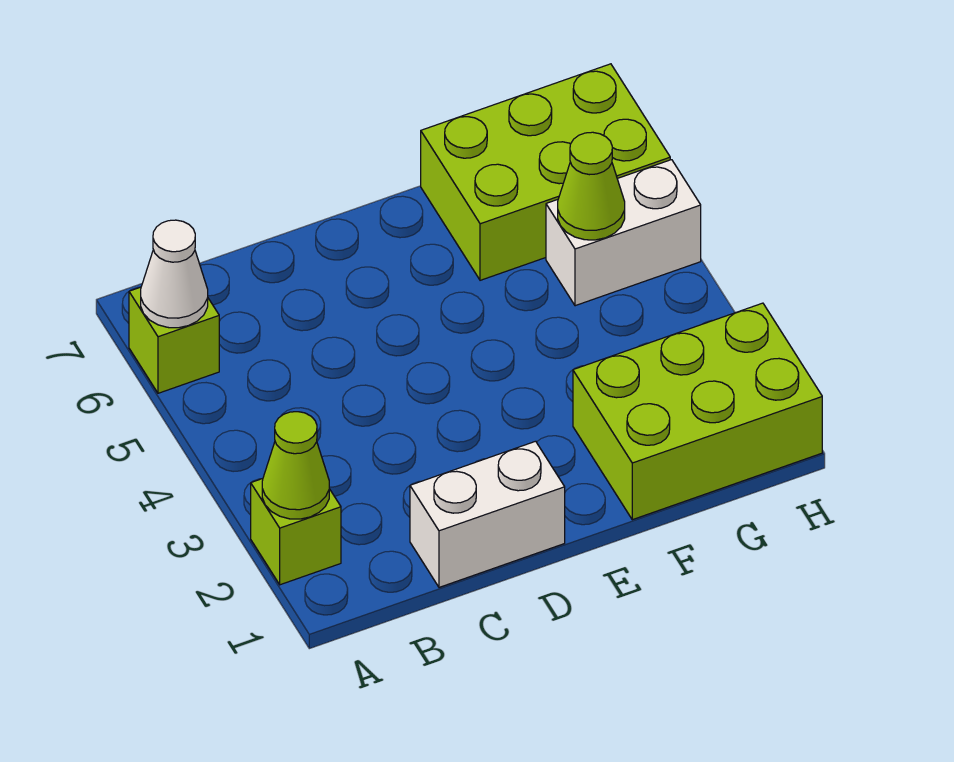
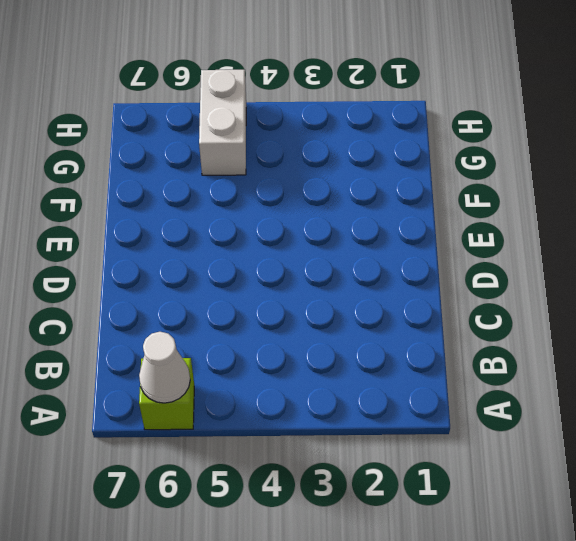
none -> lime 1x1 brick [251,479,341,585]
none -> white 1x2 brick [410,441,565,587]

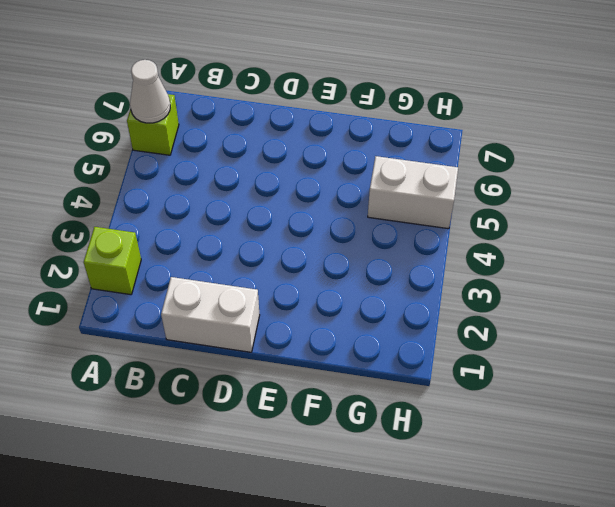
none -> lime 2x3 brick [573,303,822,520]
none -> lime 2x3 brick [421,64,670,280]

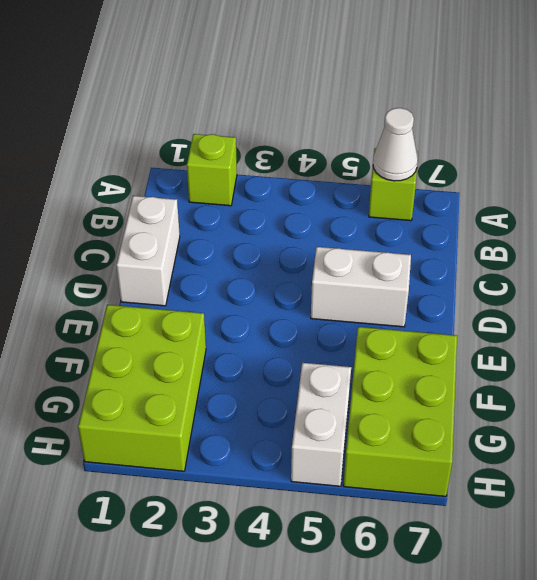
white 1x2 brick [311,247,411,327] -> none
none -> lime 1x1 cone [262,412,329,519]
none -> lime 1x1 cone [558,132,625,240]

